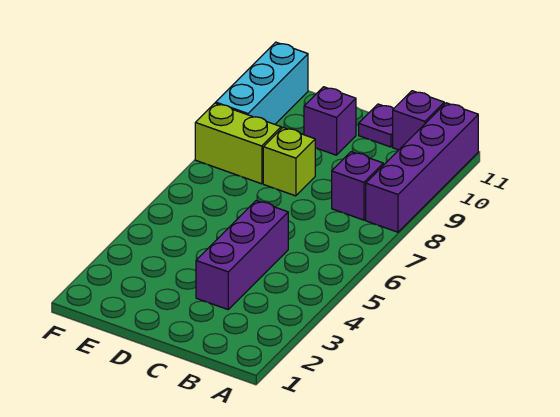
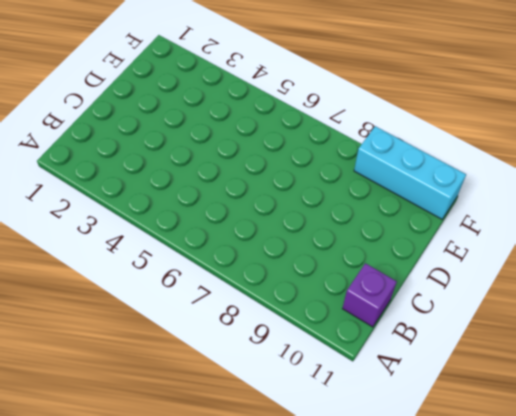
none -> purple 1x4 brick [366,103,478,232]
none -> purple 1x1 brick [332,152,383,220]

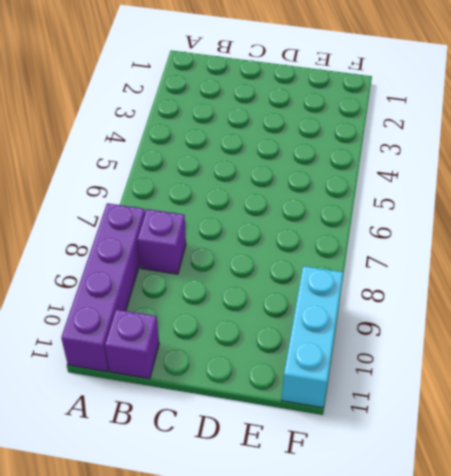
none -> purple 1x3 brick [196,201,288,309]
none -> purple 1x1 plate [359,104,394,147]

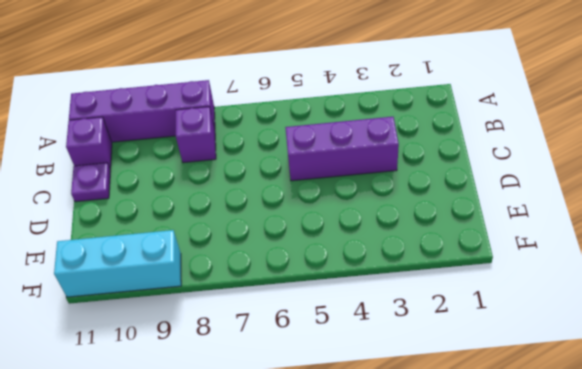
none -> lime 1x1 brick [263,128,315,196]
none -> purple 1x1 brick [304,87,356,155]

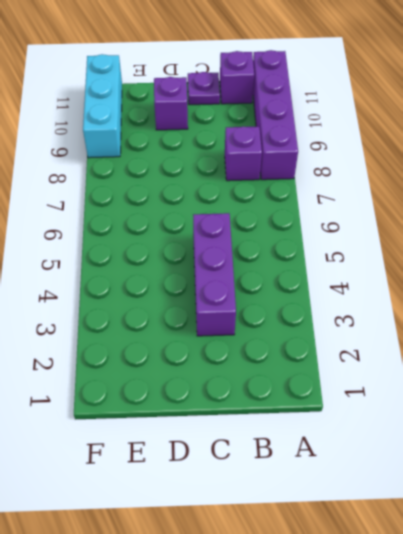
none -> lime 1x1 brick [263,128,315,196]
none -> lime 1x2 brick [195,103,281,184]

